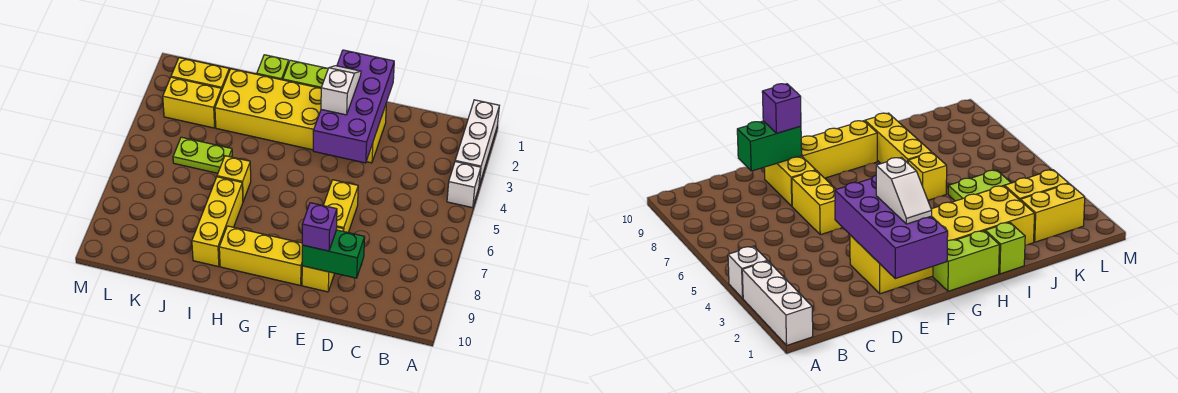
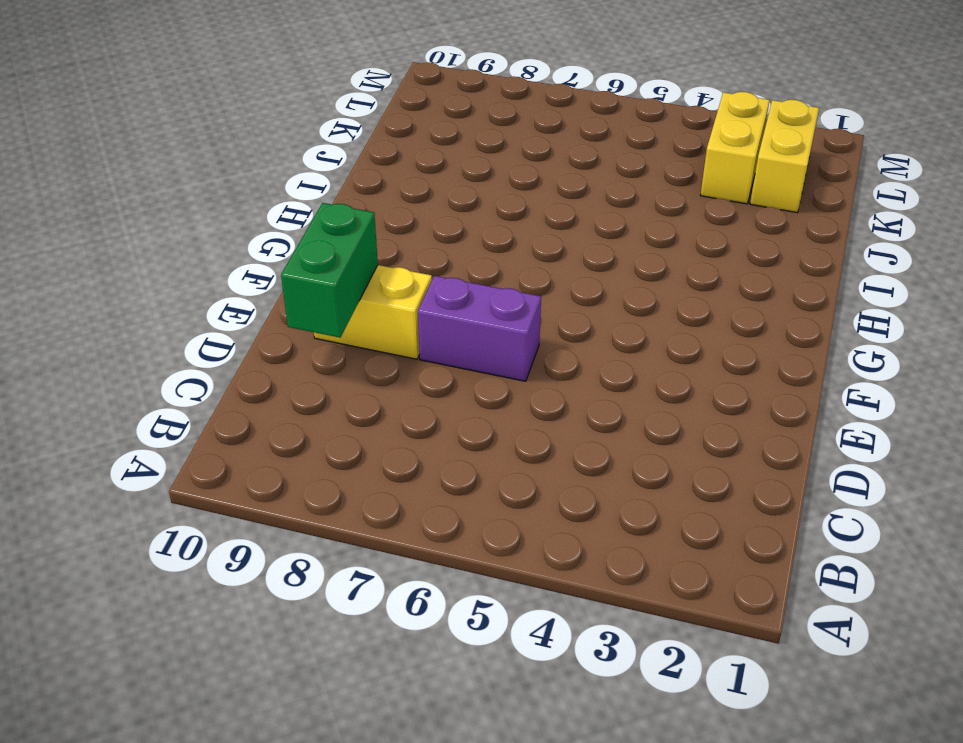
purple 1x2 brick [418,276,541,381] -> yellow 1x2 brick [323,180,358,233]
none -> white 1x3 brick [455,100,499,185]
none -> white 1x1 brick [447,162,481,208]
none -> yellow 2x6 brick [215,69,386,163]

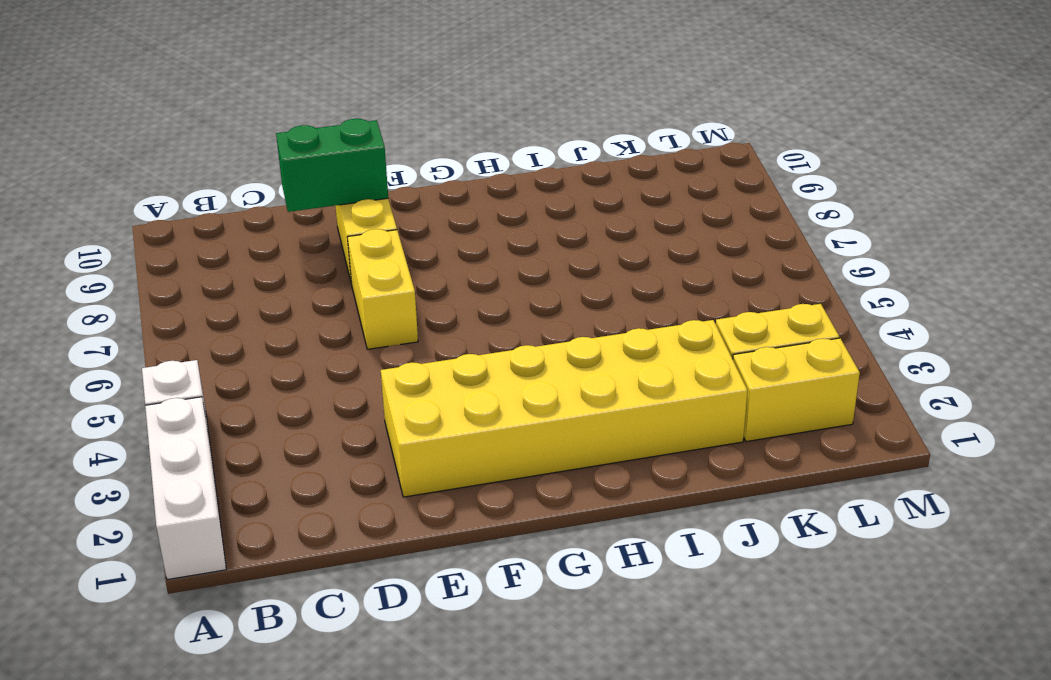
none -> yellow 1x3 brick [219,226,302,286]
none -> lime 1x2 brick [283,60,328,88]
none -> lime 1x1 brick [257,55,289,80]

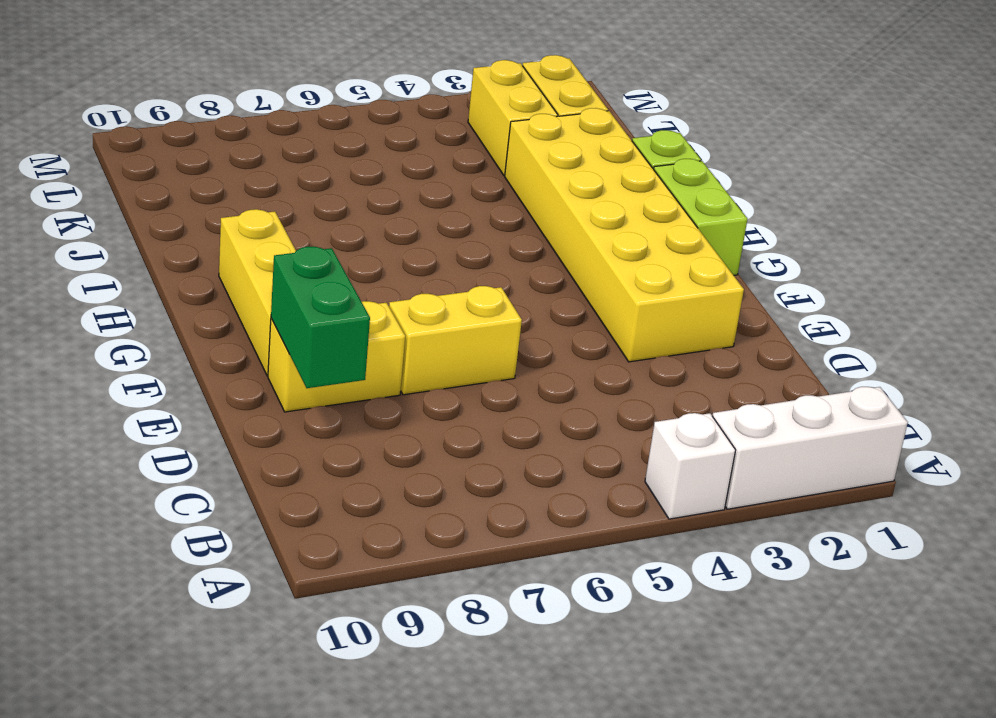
none -> yellow 1x1 brick [217,156,251,201]
none -> yellow 1x3 brick [192,177,243,267]
none -> lime 1x2 plate [173,137,232,173]

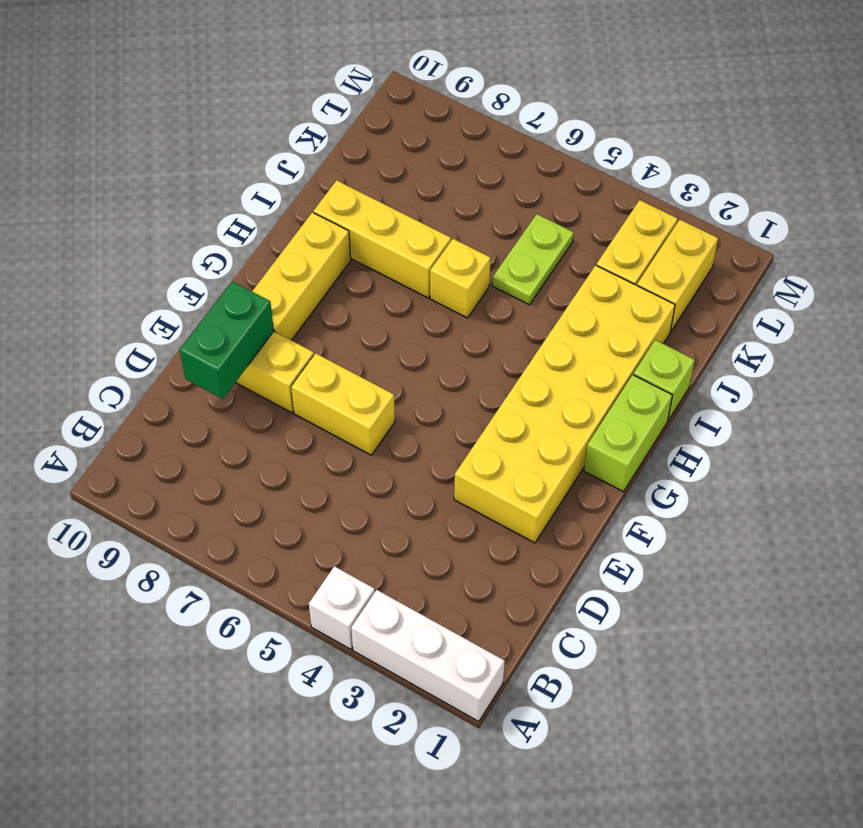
none -> purple 2x4 brick [313,50,394,163]
none -> purple 1x1 brick [302,203,337,251]
none -> white 1x2 slope [321,66,361,115]

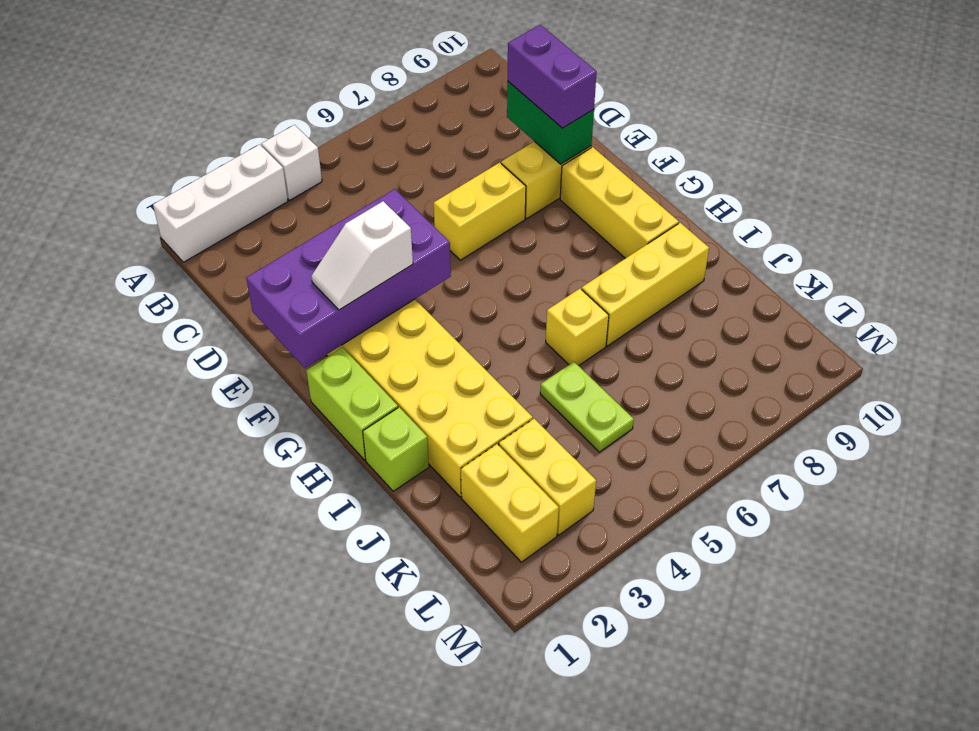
purple 1x2 brick [508,25,597,128] -> purple 1x1 brick [302,203,337,251]

